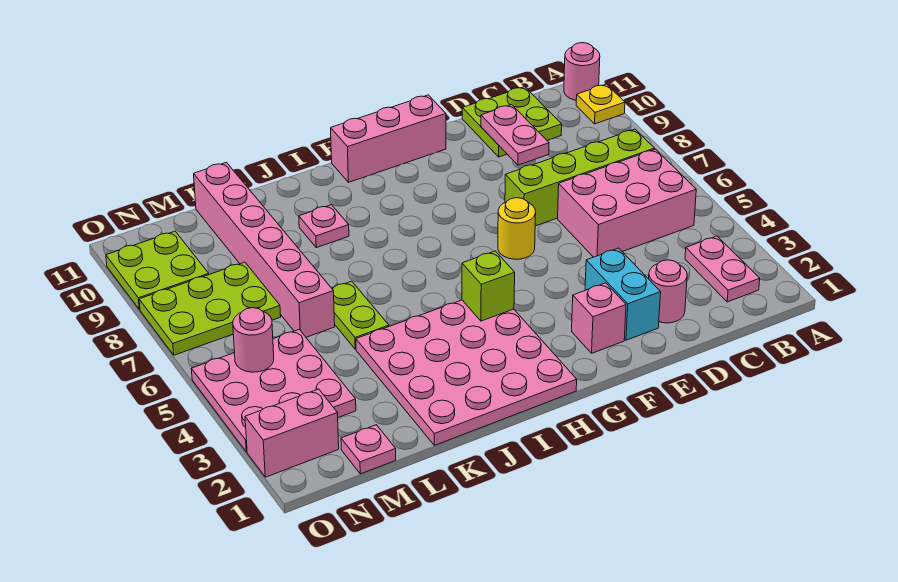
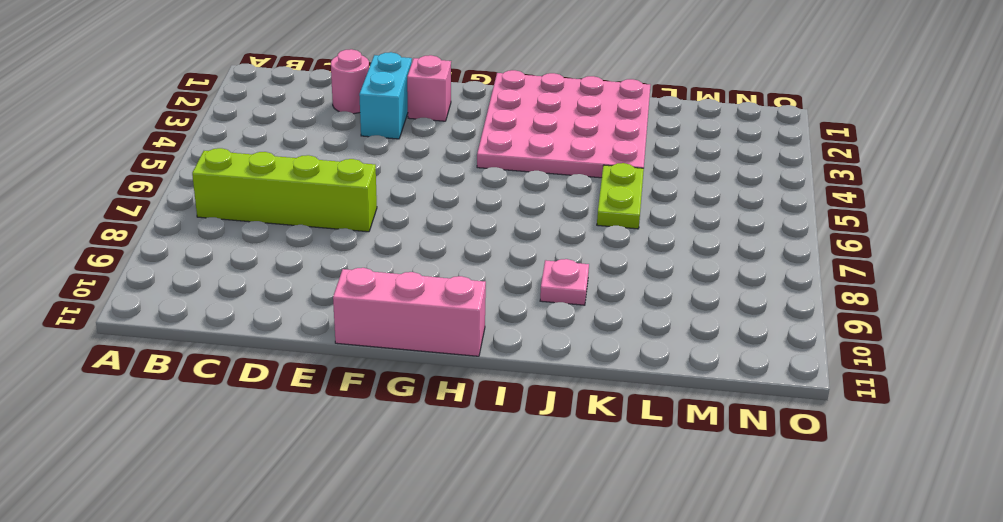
none -> yellow 1x1 plate [576,84,625,124]
none -> pink 1x1 round brick [564,43,600,100]
none -> pink 1x2 plate [685,236,760,302]

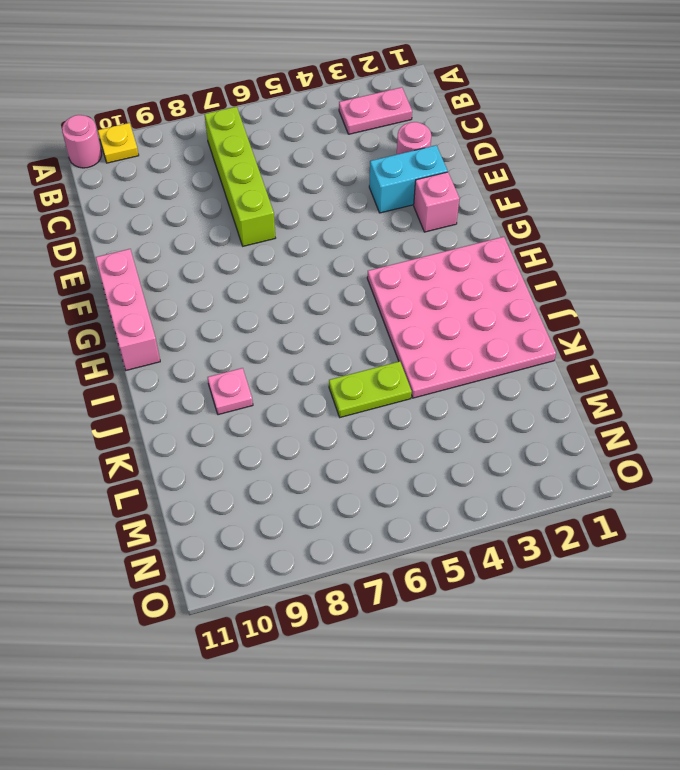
none -> pink 2x3 brick [558,149,696,257]
none -> lime 2x2 plate [462,87,562,157]
none -> yellow 1x1 round brick [498,198,536,259]

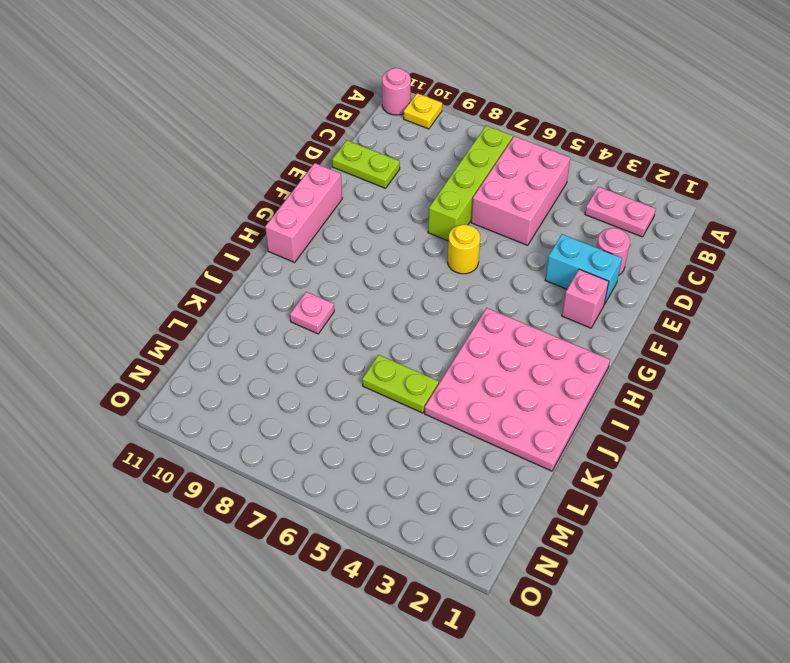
lime 1x2 plate [332,140,400,188] -> lime 2x2 plate [462,87,562,157]
none -> pink 1x6 brick [194,162,335,337]
none -> pink 1x1 plate [341,425,396,474]
none -> pink 3x3 plate [191,330,356,452]

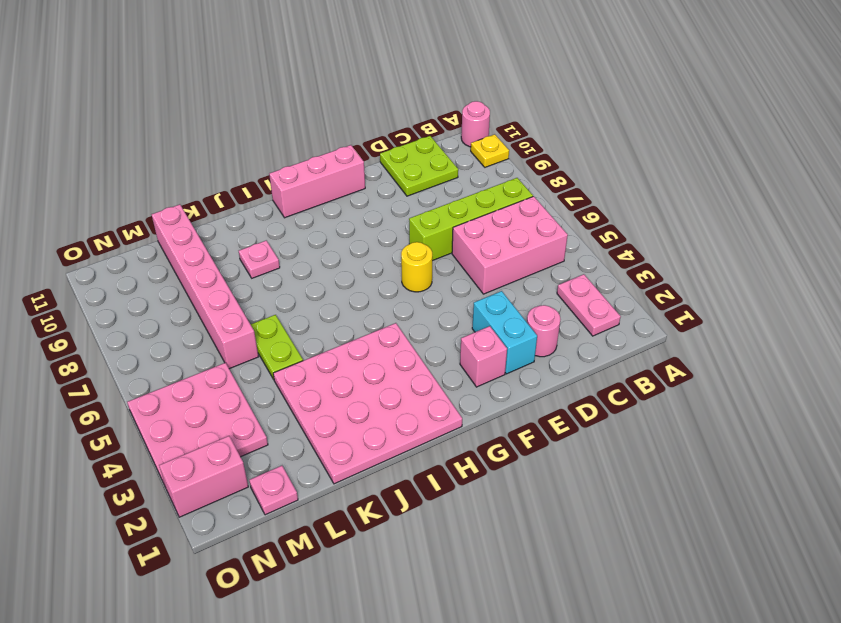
none -> lime 2x3 plate [139,262,281,355]
none -> lime 2x2 plate [106,231,209,310]
none -> pink 1x2 plate [481,105,549,165]

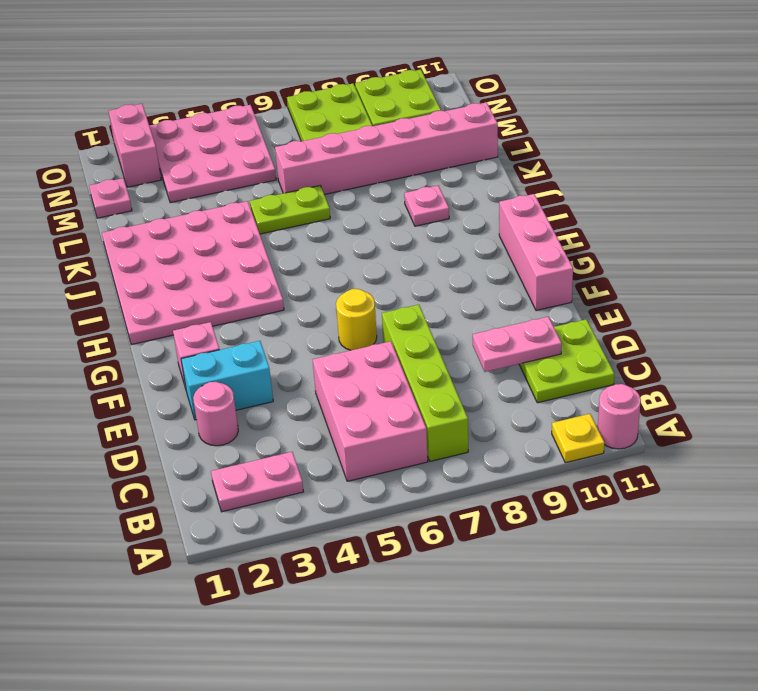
none -> lime 1x1 brick [462,251,515,321]
none -> pink 1x1 round brick [233,308,274,372]

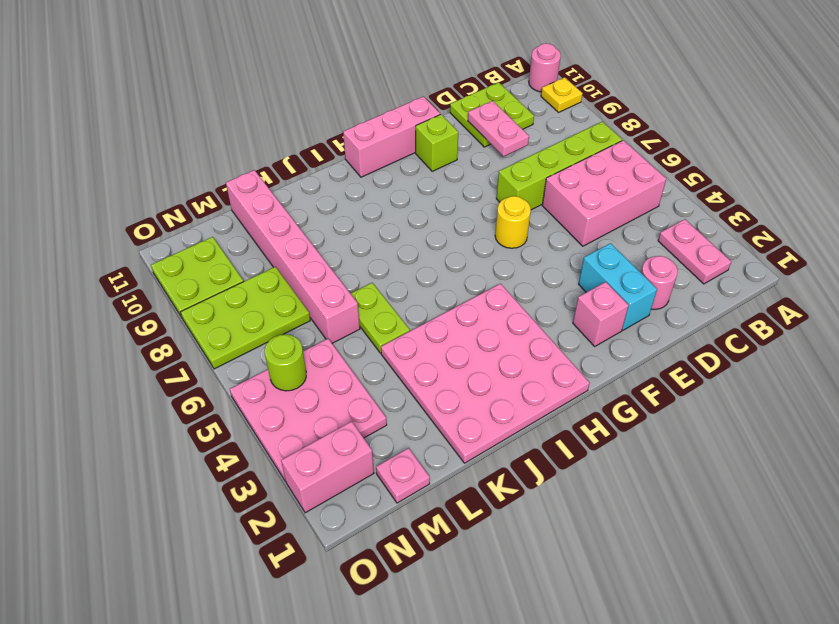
lime 1x1 brick [416,114,458,171] -> lime 1x1 brick moved to [462,251,515,321]
lime 1x1 round brick [265,334,306,391] -> pink 1x1 round brick [233,308,274,372]
none -> pink 1x1 plate [299,205,349,248]

